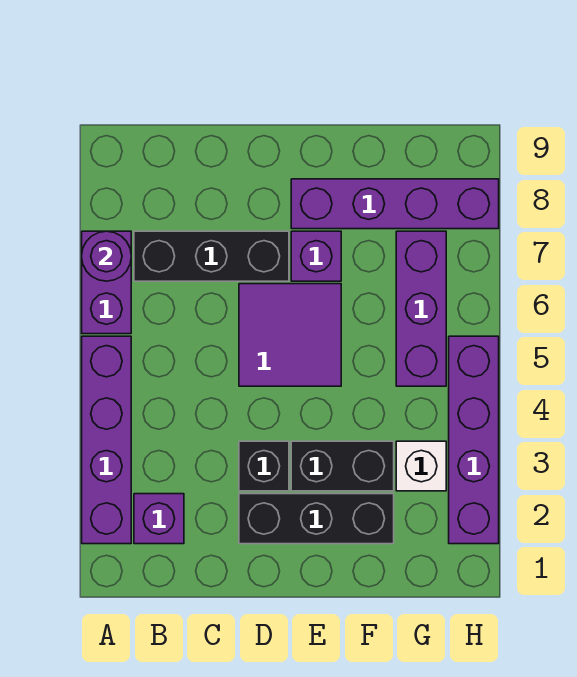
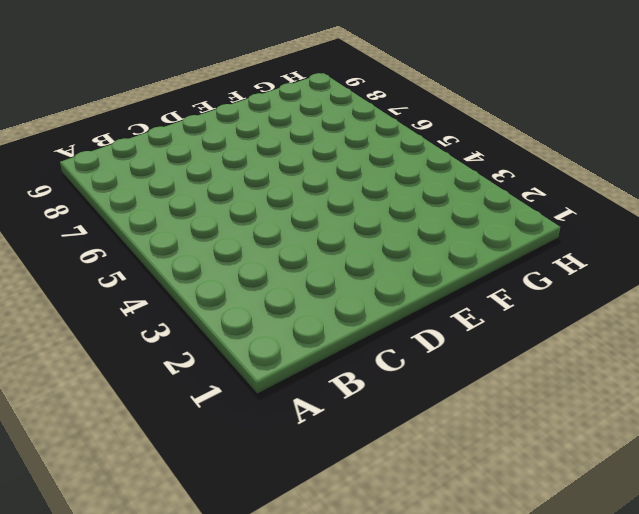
none -> purple 1x4 brick [82,336,131,544]
none -> purple 1x2 brick [82,231,131,334]
none -> purple 1x1 brick [134,494,184,544]

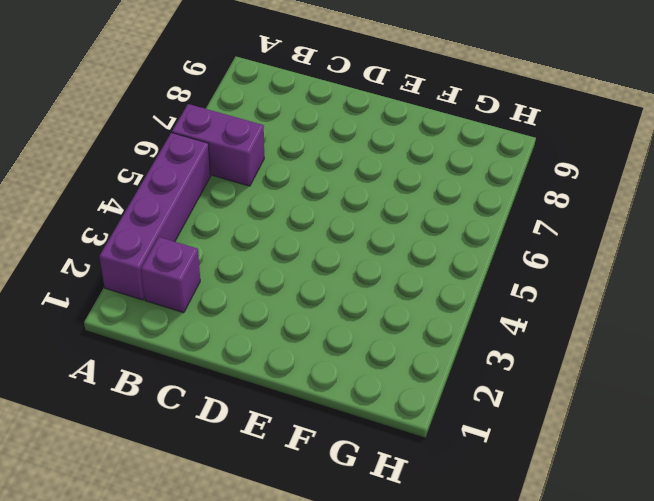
purple 1x2 brick [172,104,264,186] -> purple 1x2 brick turned to [82,231,131,334]
none -> black 1x3 brick [134,231,289,281]
none -> black 1x3 brick [239,494,394,544]
none -> black 1x1 brick [239,441,289,491]

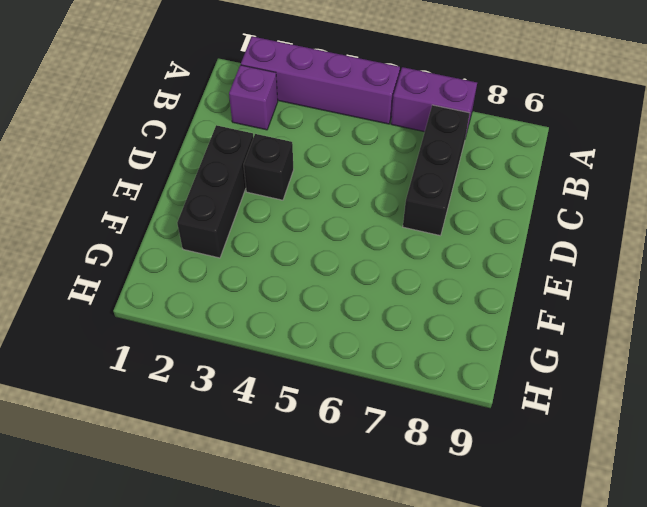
none -> purple 2x2 tile [239,284,341,386]
none -> black 1x2 brick [291,441,394,491]
none -> purple 1x1 brick [291,231,341,281]

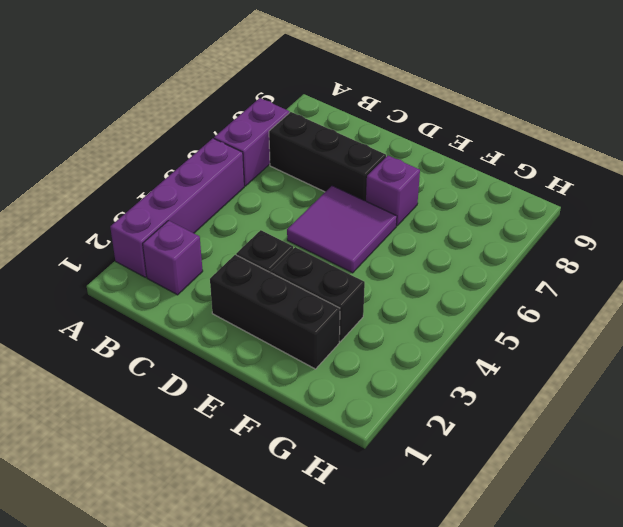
none -> purple 1x4 brick [291,179,499,229]
none -> white 1x1 brick [396,441,446,491]
none -> purple 1x3 brick [396,231,446,386]

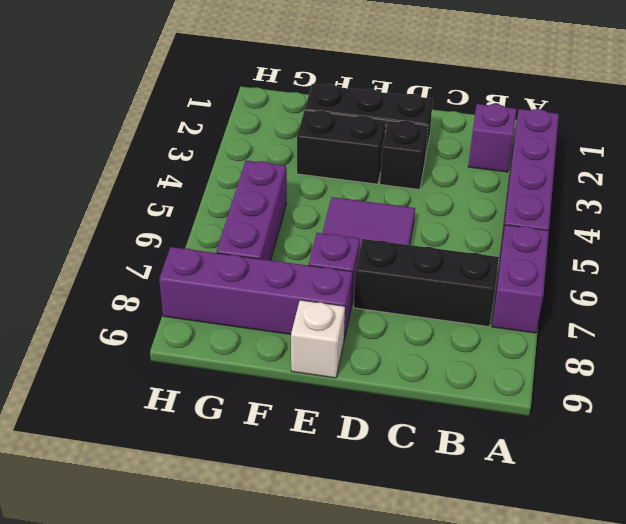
white 1x1 brick [291,300,345,378] -> white 1x1 brick moved to [396,441,446,491]
none -> purple 1x4 brick [449,336,499,544]
none -> purple 1x1 round brick [82,231,131,281]

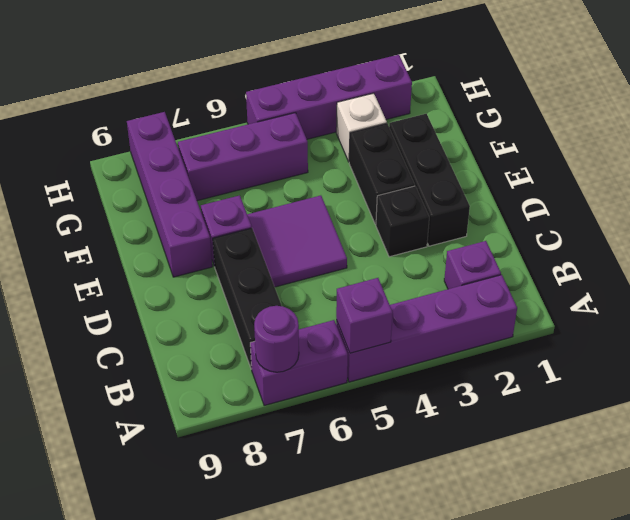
purple 1x1 brick [336,278,393,353] -> none

